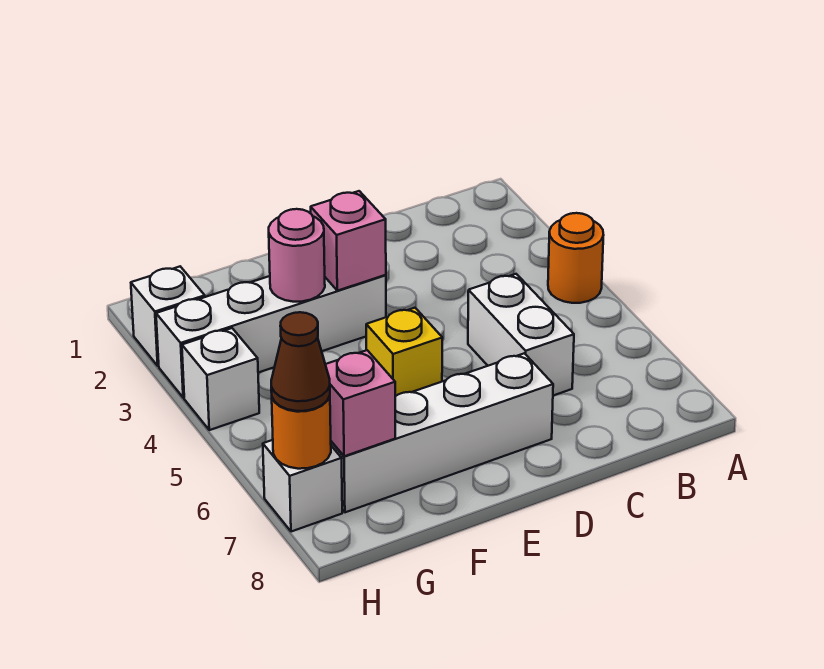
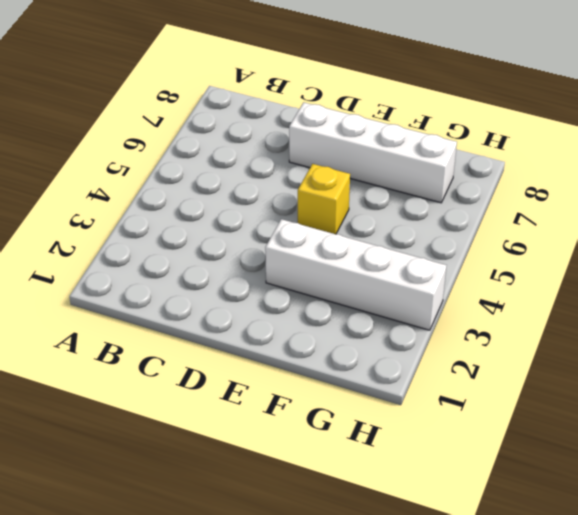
none -> orange 1x1 round brick [548,213,603,303]
none -> white 1x2 brick [468,274,574,396]
none -> white 1x1 brick [131,267,205,366]

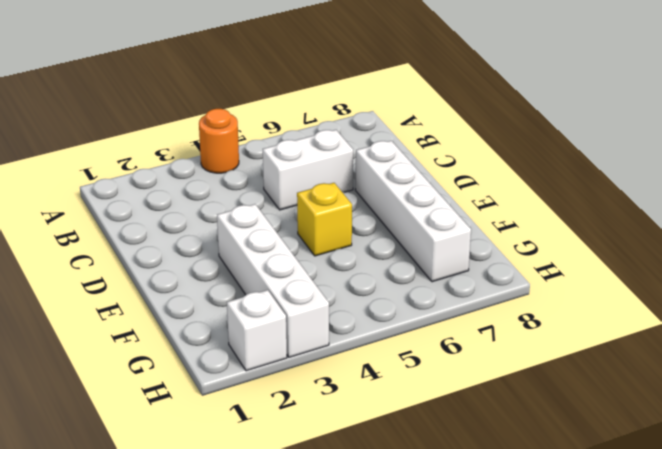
none -> white 1x1 brick [182,328,259,430]
none -> white 1x1 brick [263,440,342,532]
none -> pink 1x1 brick [311,191,386,291]

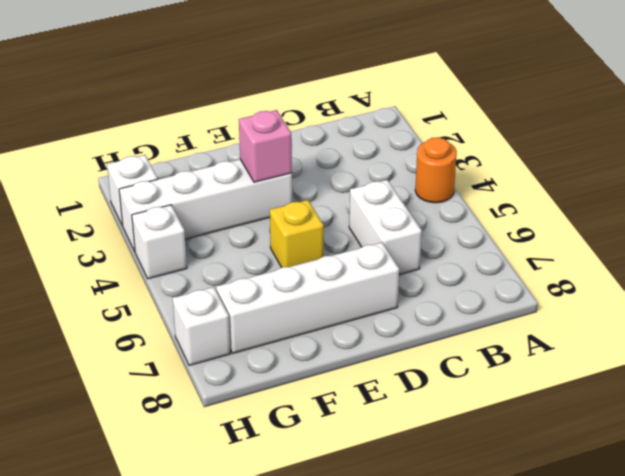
none -> pink 1x1 round brick [269,209,325,302]
none -> pink 1x1 brick [325,350,395,456]
none -> orange 1x1 round brick [272,396,331,469]

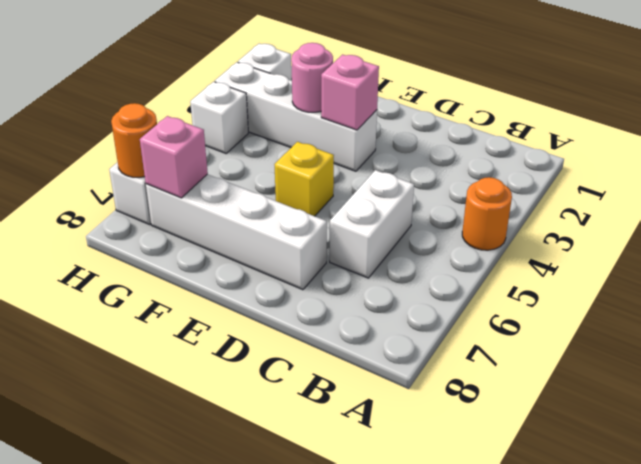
none -> brown 1x1 cone [271,312,330,411]

